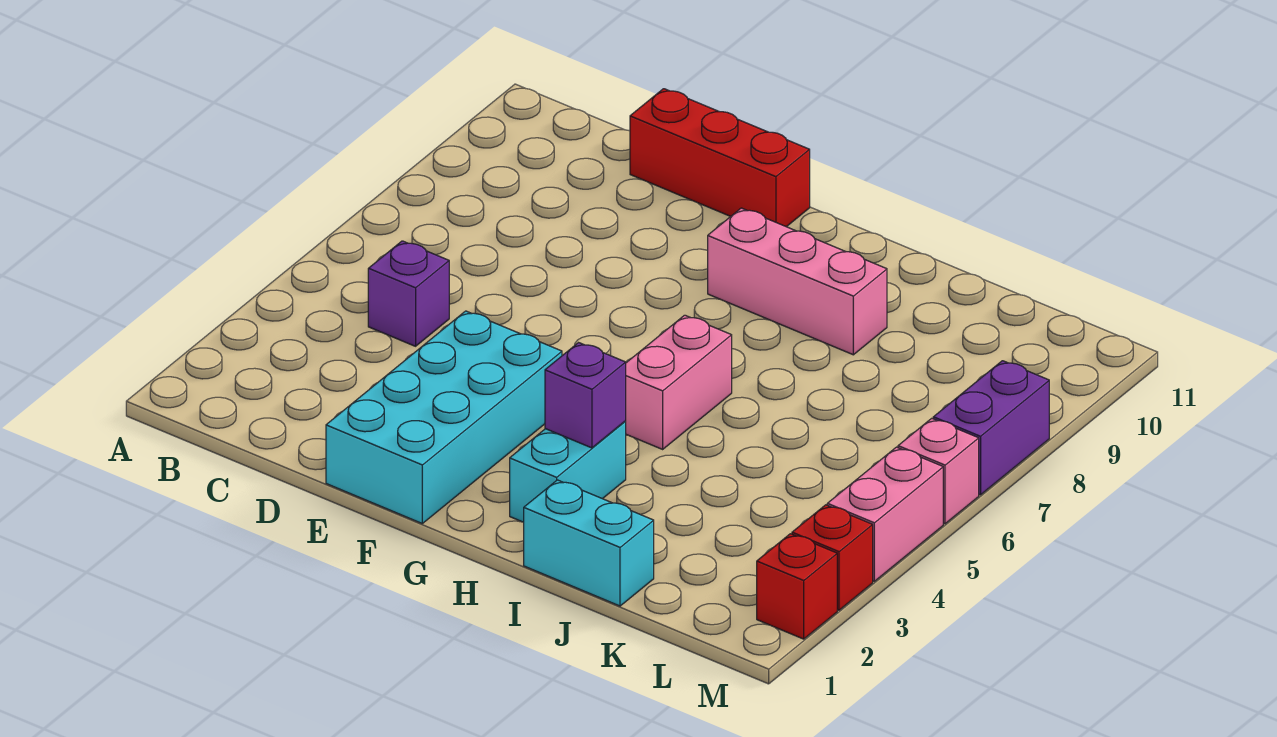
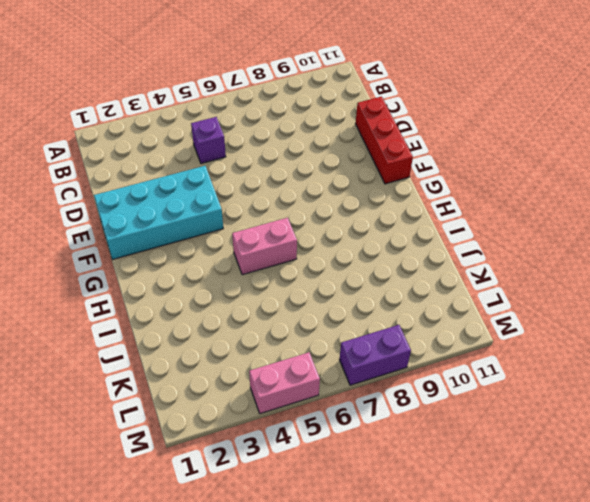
none -> pink 1x3 brick [708,208,887,355]
none -> cyan 1x2 brick [510,422,626,522]
none -> cyan 1x2 brick [524,480,654,606]

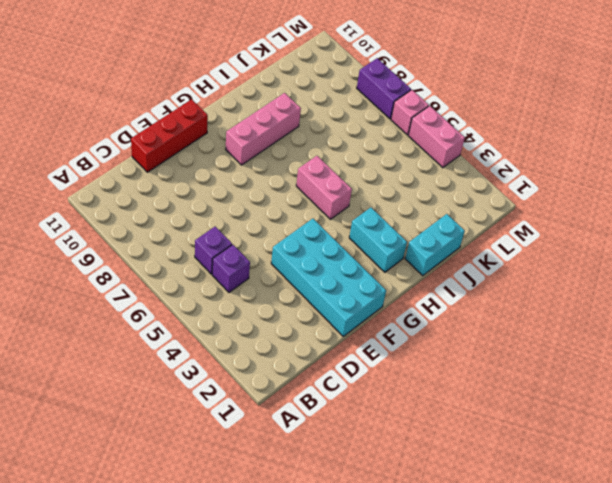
purple 1x1 brick [195,227,232,274] -> purple 1x1 brick moved to [545,343,626,448]
none -> red 1x1 brick [757,534,837,639]
none -> red 1x1 brick [792,505,873,610]

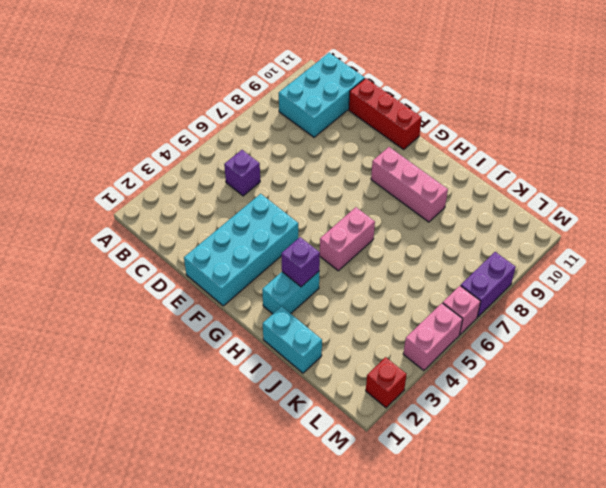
cyan 2x3 brick [279,53,365,137] -> none
none -> red 1x1 brick [792,505,873,610]

